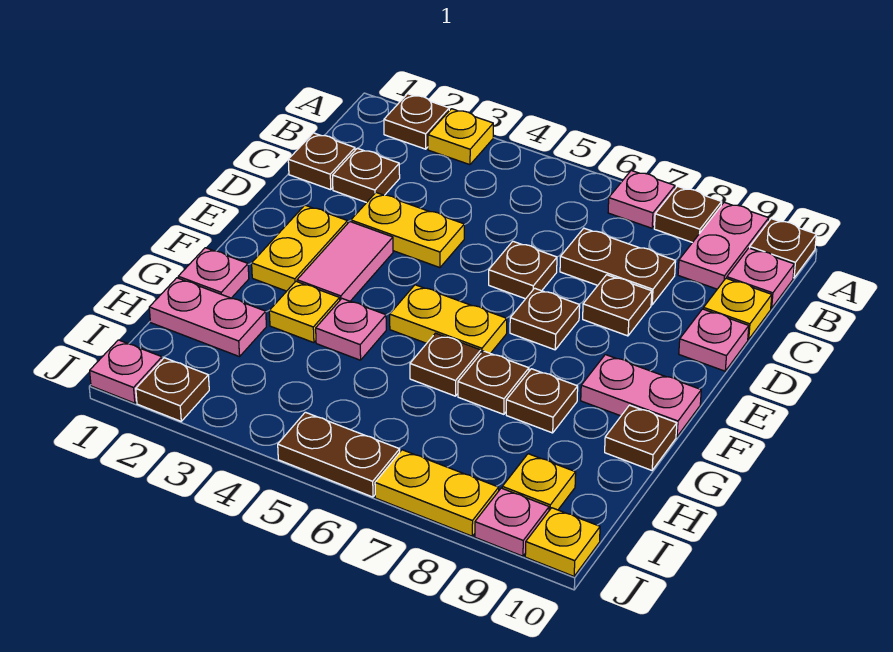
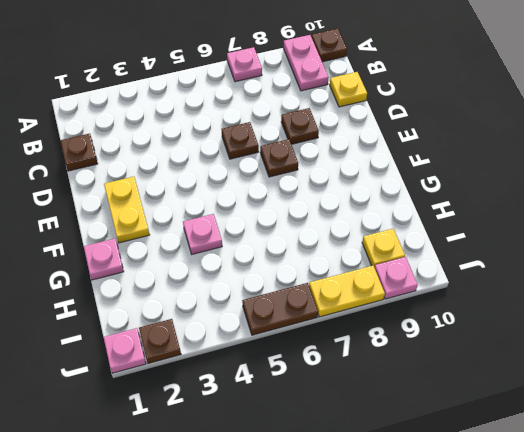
none -> brown 1x1 plate [384,94,449,149]
none -> yellow 1x1 plate [428,109,493,165]
none -> brown 1x1 plate [654,186,722,242]
none -> pink 1x1 plate [727,248,794,308]

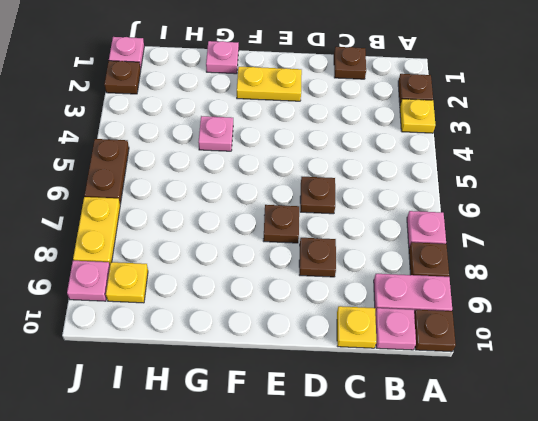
none -> brown 1x1 plate [333,148,400,203]
none -> brown 1x2 plate [560,228,676,305]
none -> yellow 1x2 plate [351,193,464,268]
none -> pink 1x1 plate [679,309,749,371]

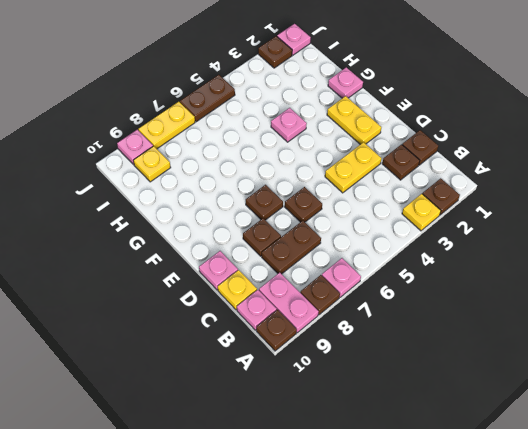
none -> pink 1x2 tile [297,222,393,301]
none -> yellow 1x2 plate [390,285,507,353]
none -> pink 1x2 plate [581,355,701,437]
none -> yellow 1x1 plate [269,281,340,343]

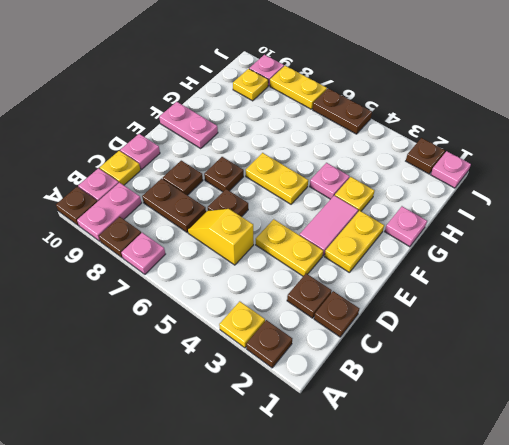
yellow 1x2 slope [188,209,254,265] -> none
none -> brown 1x1 plate [410,333,481,396]
none -> brown 1x1 plate [458,351,529,414]
none -> brown 1x1 plate [506,369,578,433]
none -> brown 1x1 plate [605,405,677,470]

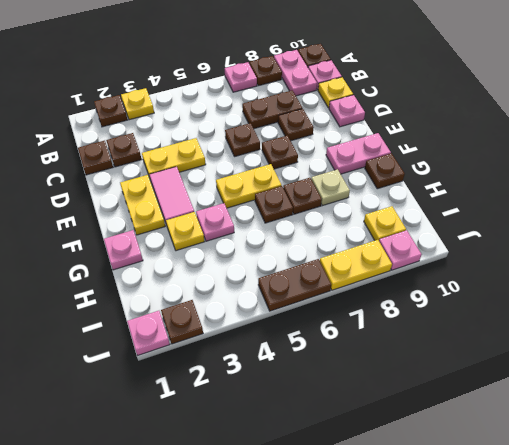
tan 1x1 plate [311,169,350,206] -> brown 1x1 plate [506,369,578,433]
none -> pink 1x2 plate [149,278,266,357]
none -> yellow 1x1 plate [525,508,600,576]

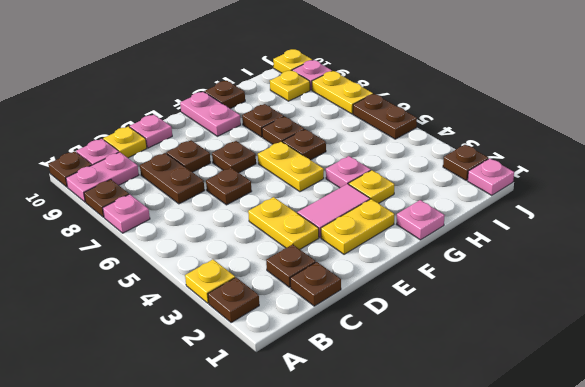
none -> pink 1x2 plate [149,278,266,357]

